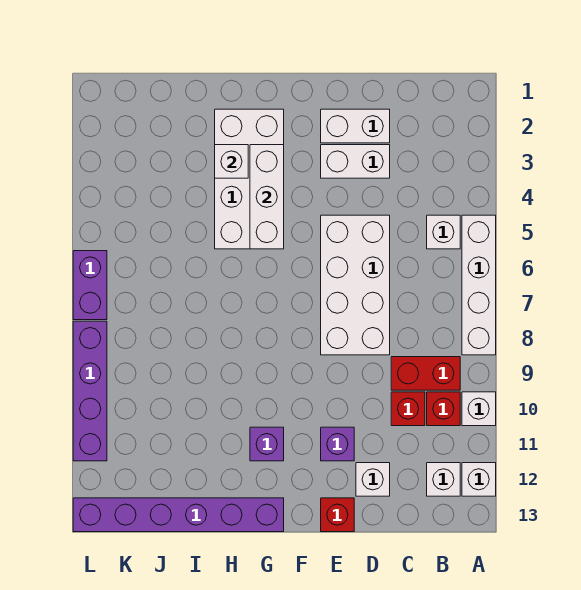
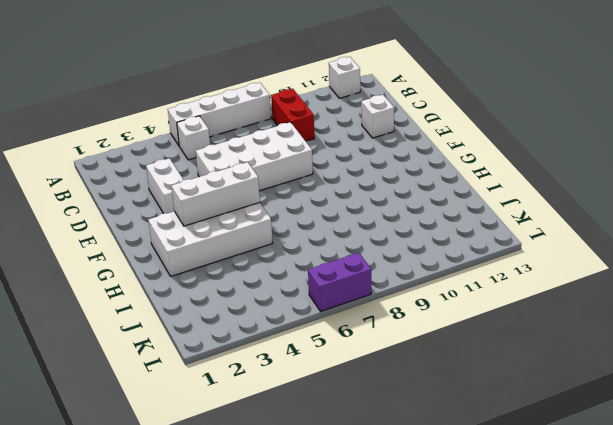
none -> white 1x1 brick [462,392,496,426]
none -> red 1x1 brick [427,392,460,426]
none -> white 1x1 brick [427,463,460,496]

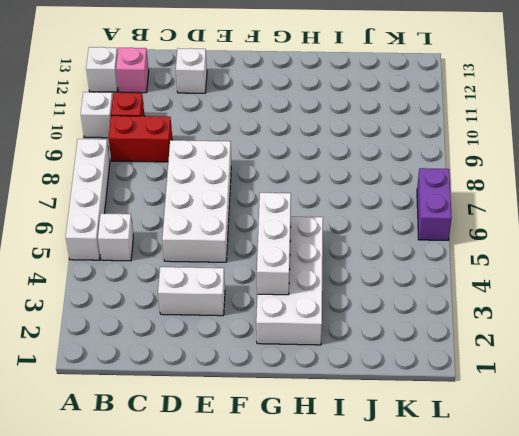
pink 1x1 brick [116,48,149,93] -> white 1x1 brick [427,463,460,496]
none -> red 1x1 brick [391,392,425,426]
none -> white 1x2 brick [321,109,390,143]
none -> purple 1x1 brick [321,427,354,461]

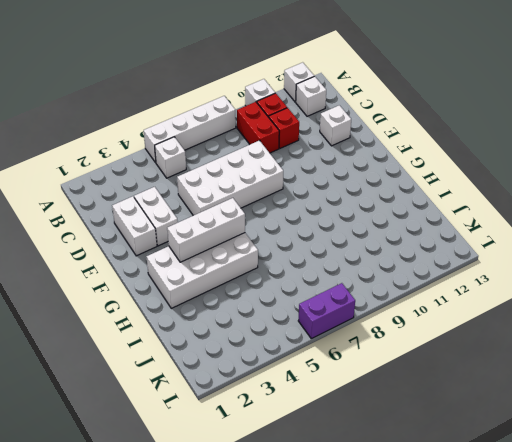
none -> purple 1x1 brick [321,427,354,461]
none -> red 1x1 brick [321,498,354,532]
none -> purple 1x1 brick [250,427,284,461]

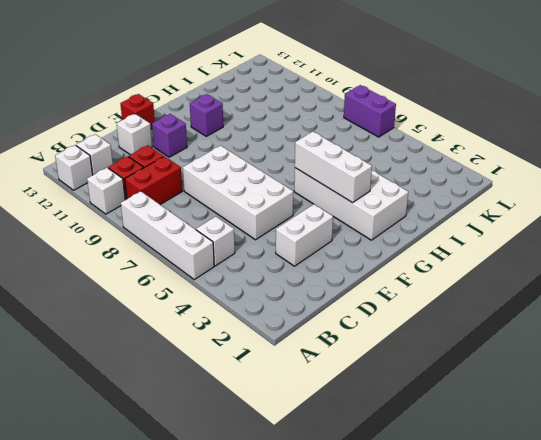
none -> white 1x2 brick [321,109,390,143]
none -> purple 1x6 brick [73,498,284,532]
none -> purple 1x4 brick [73,321,107,461]

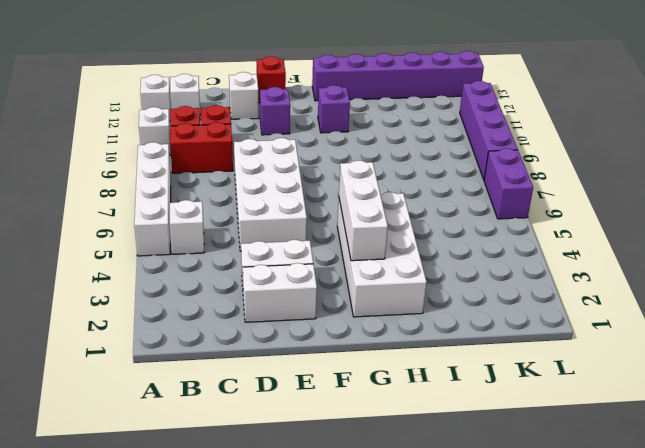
none -> white 1x1 brick [215,145,248,178]

